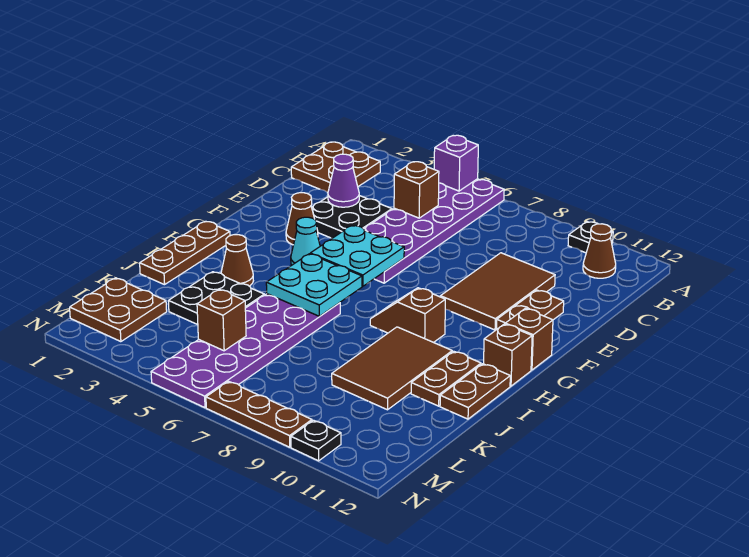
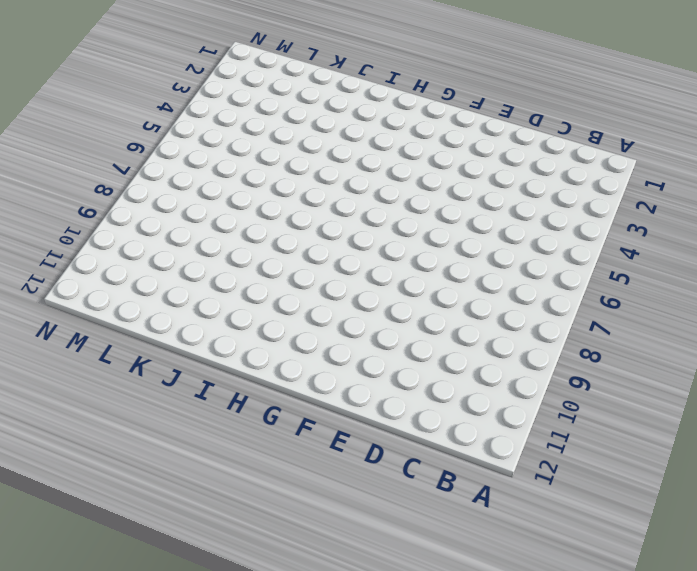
none -> purple 2x6 plate [364,179,504,283]
none -> black 1x1 plate [568,222,613,253]
none -> brown 2x2 plate [291,142,380,193]

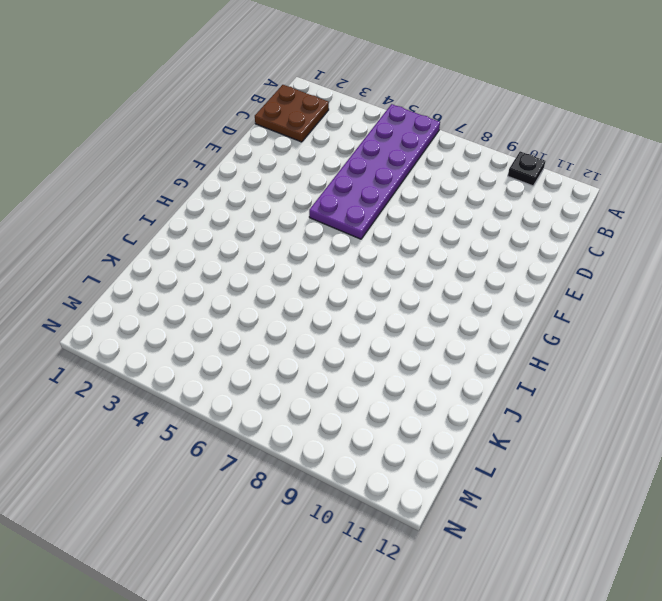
none -> brown 1x1 cone [583,224,616,278]
none -> black 2x2 plate [312,196,392,238]
none -> brown 2x3 tile [440,253,555,330]

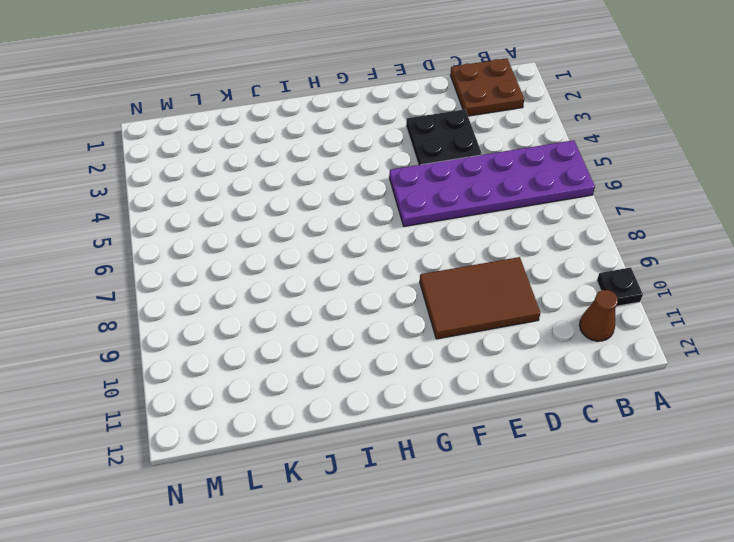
none -> brown 1x2 plate [497,290,564,329]
none -> brown 1x1 cone [286,193,318,245]
none -> cyan 1x1 cone [291,217,320,265]

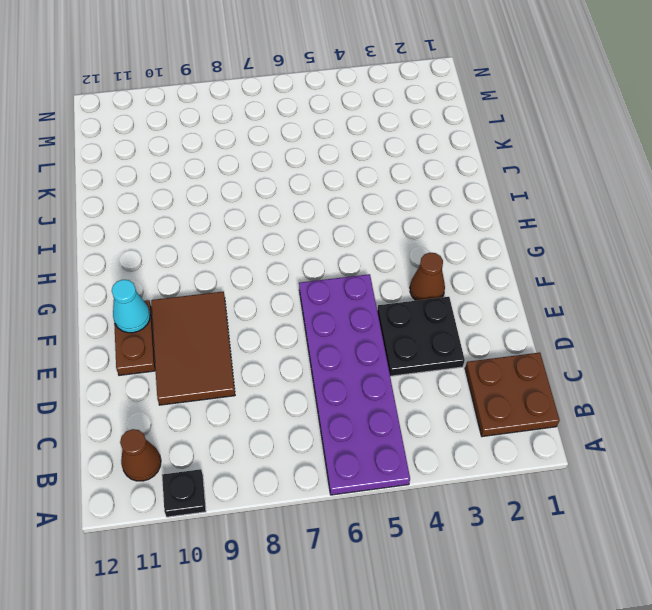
cyan 1x1 cone [112,280,150,333] -> cyan 1x1 cone moved to [291,217,320,265]
none -> brown 1x1 brick [505,308,553,370]
none -> brown 1x3 plate [140,221,230,285]
none -> brown 1x2 slope [370,288,445,343]

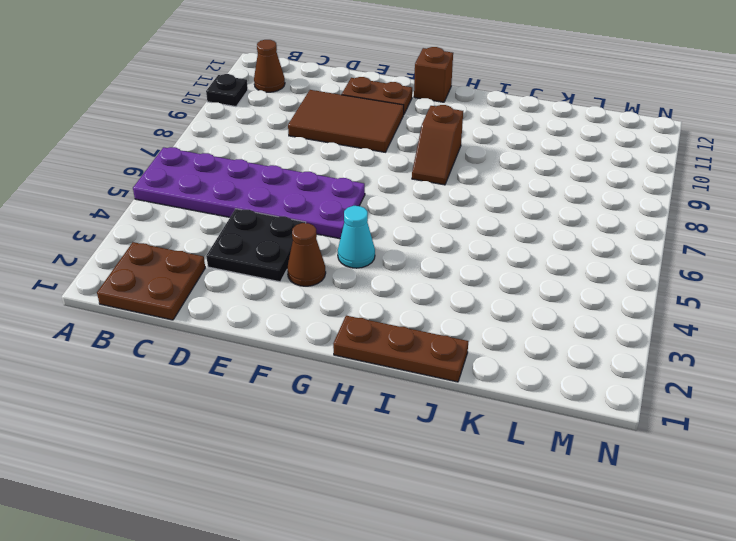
none -> brown 1x1 brick [484,324,532,386]
none -> brown 1x1 cone [221,235,253,286]
none -> purple 2x6 plate [151,294,340,408]

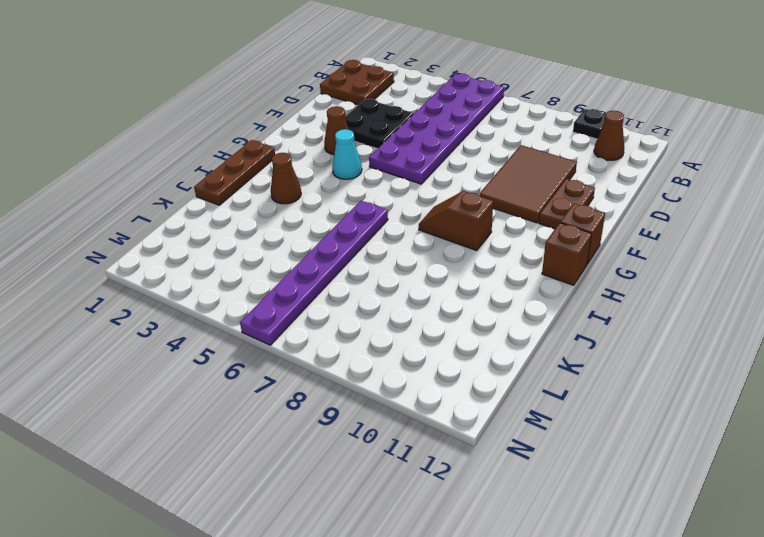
purple 1x6 plate [240,201,388,345] -> purple 2x6 plate [151,294,340,408]
none -> brown 2x3 tile [332,327,452,410]
none -> brown 1x2 plate [411,351,481,406]
none -> brown 1x2 plate [440,364,510,419]

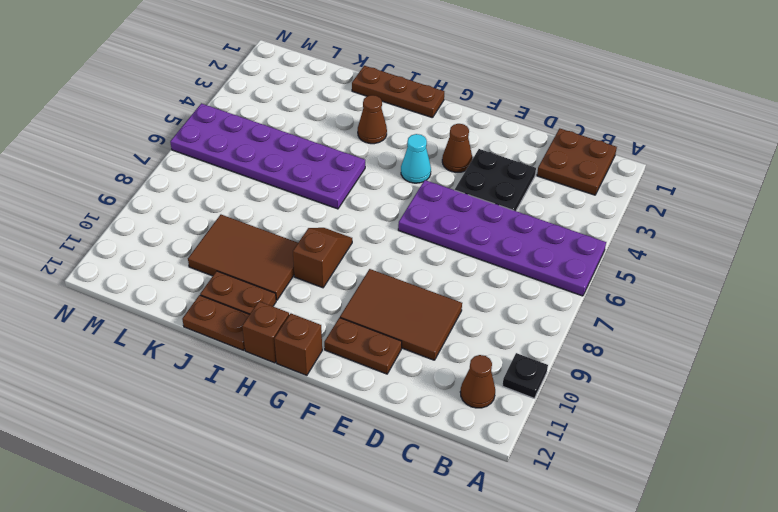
none -> black 2x2 plate [168,272,264,325]
none -> brown 2x2 plate [70,278,167,342]
none -> brown 1x3 plate [206,381,312,447]

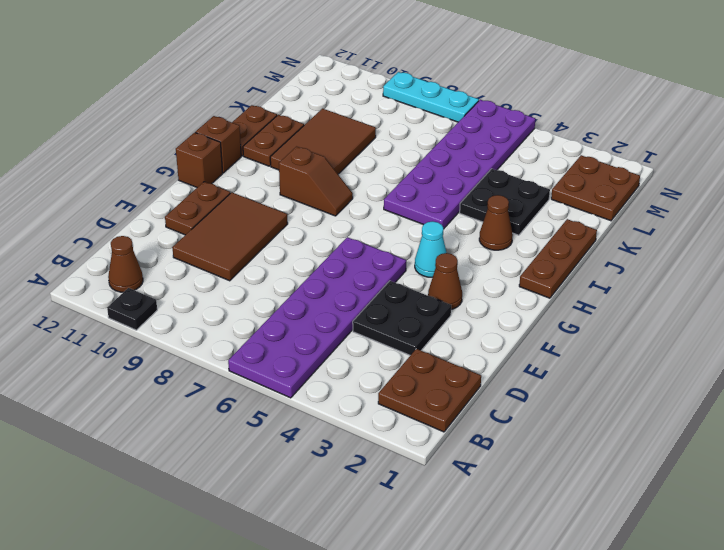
cyan 1x3 plate [383,72,479,122] -> brown 1x3 plate [206,381,312,447]
none -> black 1x1 plate [291,420,341,461]
none -> purple 1x1 brick [434,135,478,191]
none -> brown 1x1 brick [394,162,439,218]

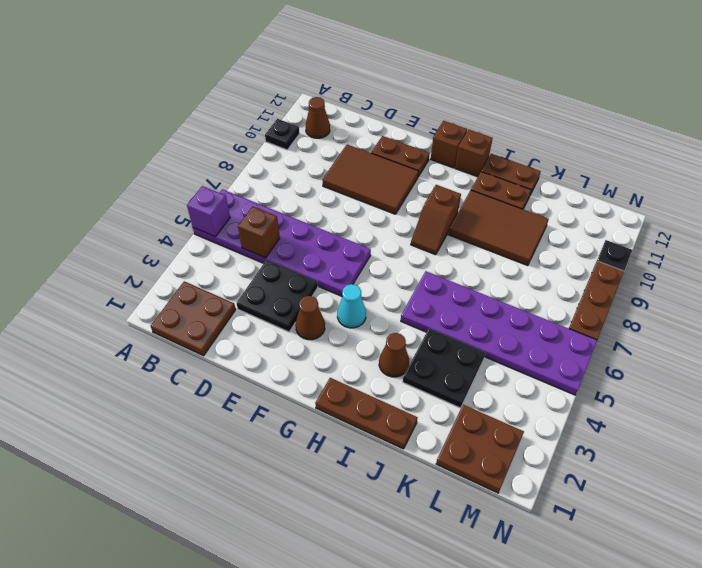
none -> purple 1x1 cone [328,154,359,207]
none -> cyan 2x2 plate [310,226,404,286]
none -> cyan 2x2 plate [266,254,362,316]

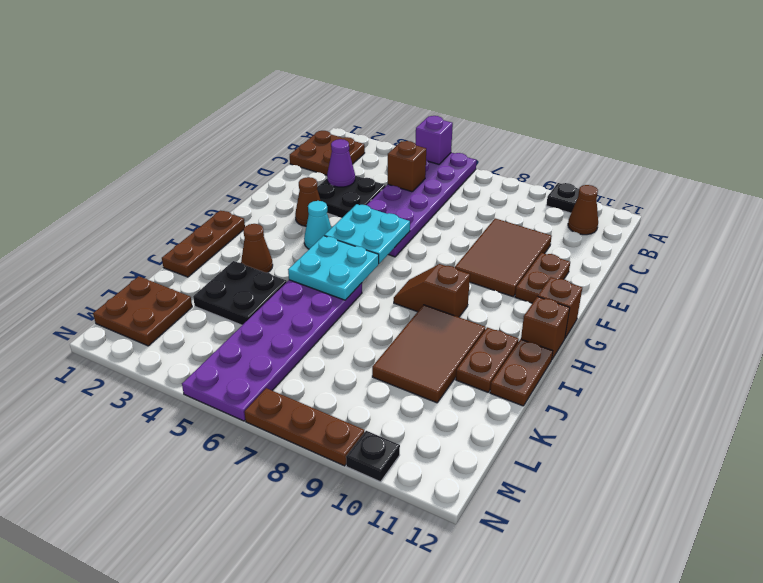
none -> brown 1x1 brick [197,289,246,351]

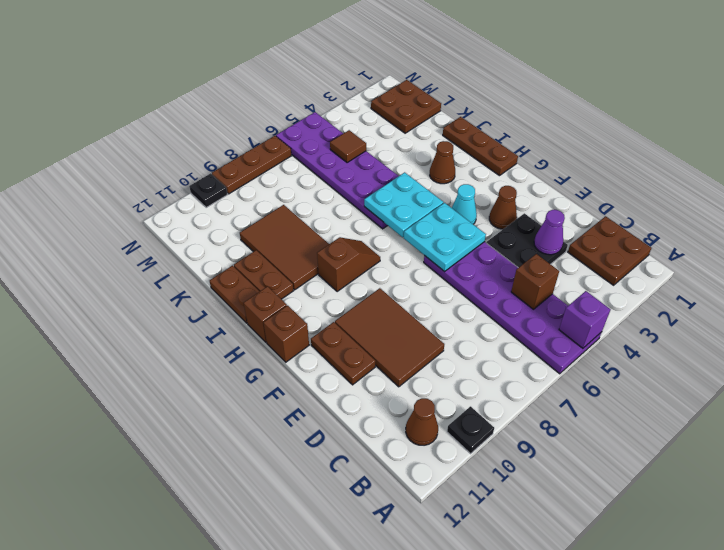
brown 1x1 tile [330,130,366,163] -> brown 1x1 brick [197,289,246,351]
none -> black 2x2 plate [168,272,264,325]

